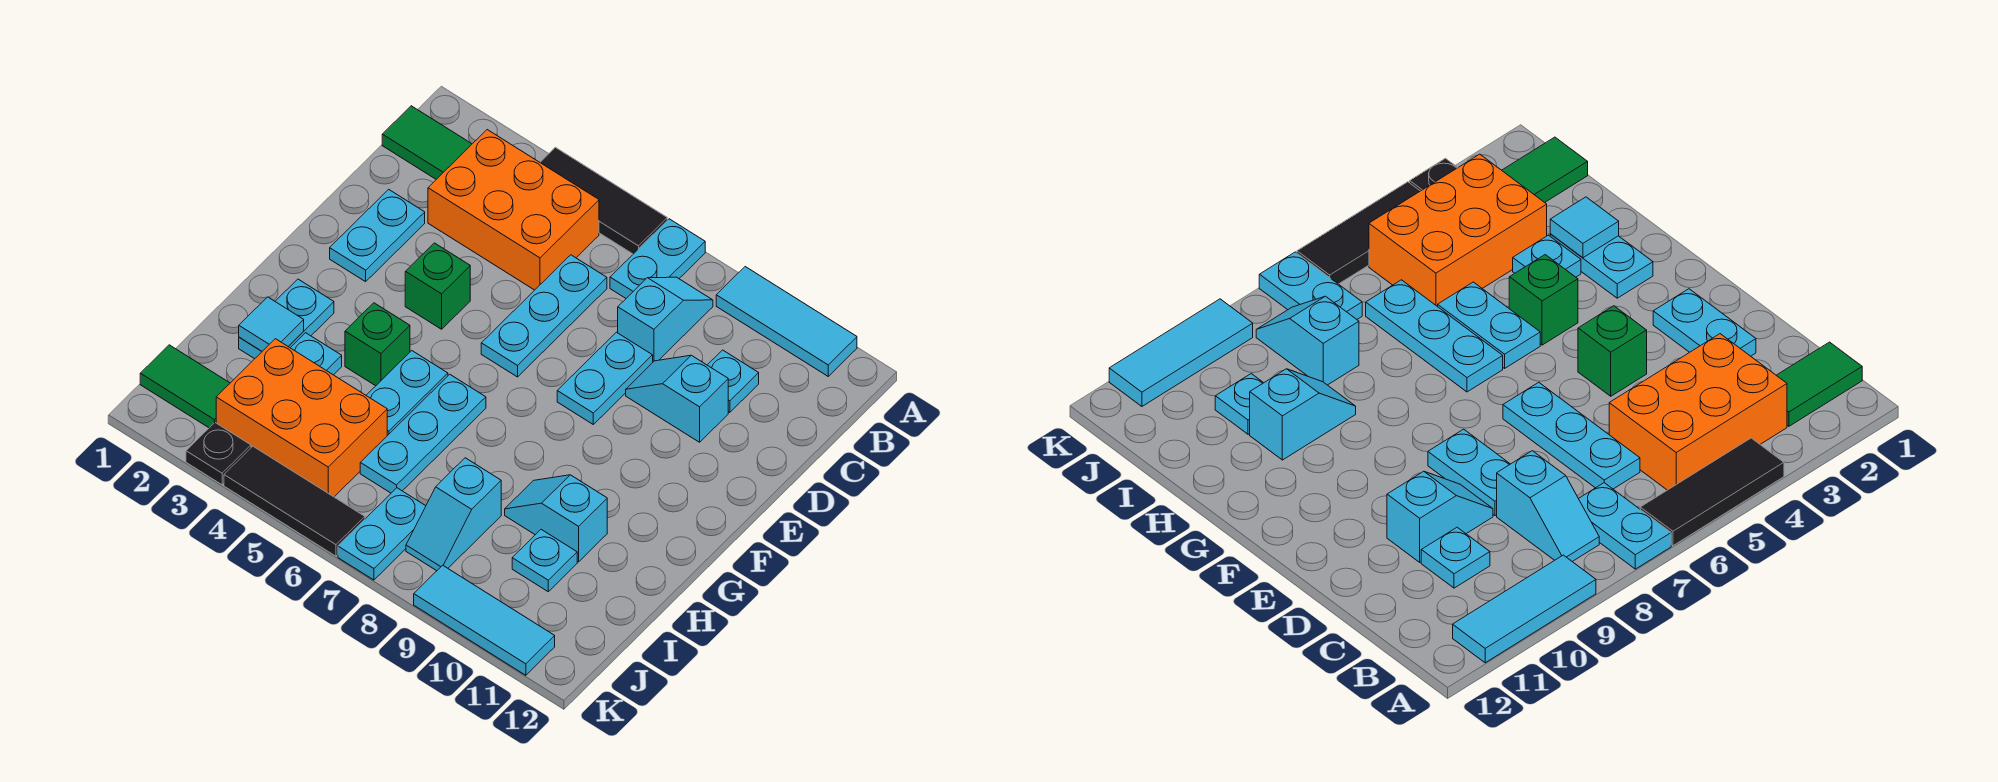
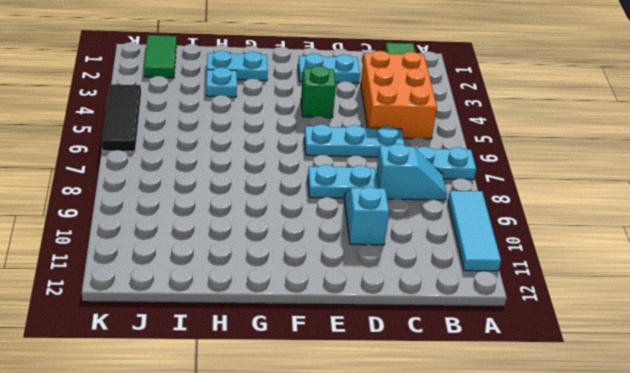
none -> black 1x3 tile [540,147,667,254]
none -> cyan 1x1 plate [708,350,759,412]
none -> green 1x1 brick [345,303,410,386]

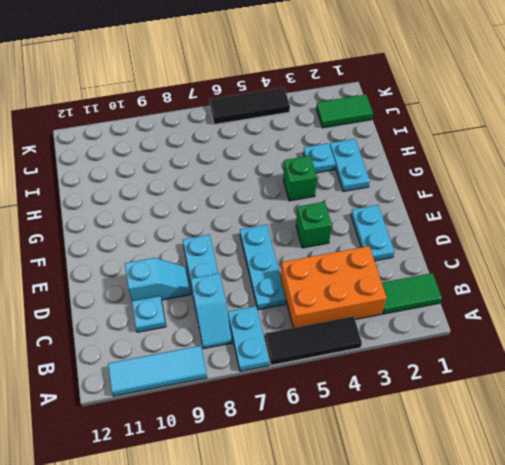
none -> cyan 1x2 plate [366,351,448,436]
none -> cyan 1x3 plate [360,374,486,493]
none -> cyan 1x2 slope [505,475,607,562]

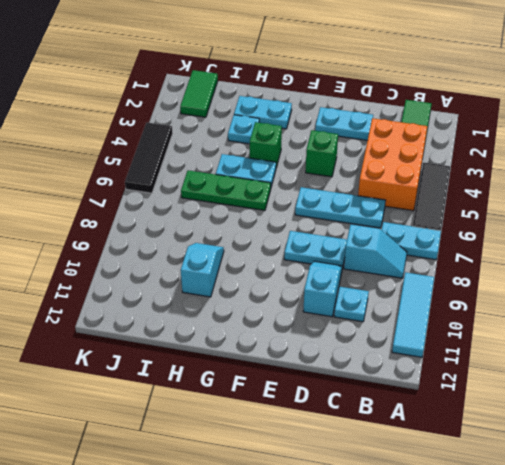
green 1x3 plate [181,171,271,210] -> cyan 1x3 plate [360,374,486,493]
none -> orange 2x3 brick [216,339,387,497]
none -> cyan 1x2 slope [406,458,501,571]
none -> cyan 1x1 plate [512,530,577,591]

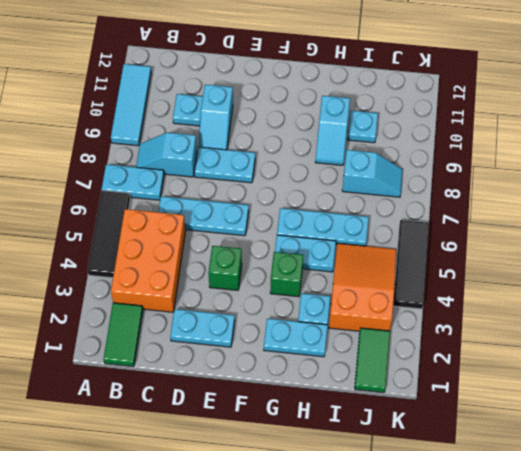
orange 2x3 slope [329,243,396,331] -> orange 2x3 brick [216,339,387,497]
none -> cyan 1x2 plate [338,488,426,580]
none -> black 1x1 plate [186,423,251,485]
none -> cyan 1x3 tile [414,565,555,675]

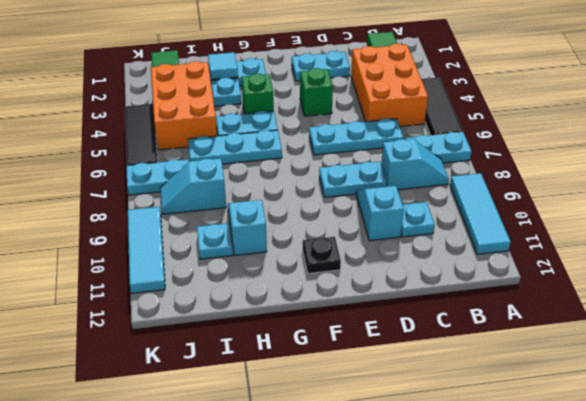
black 1x1 plate [303,237,341,273] -> black 1x1 plate moved to [186,423,251,485]

